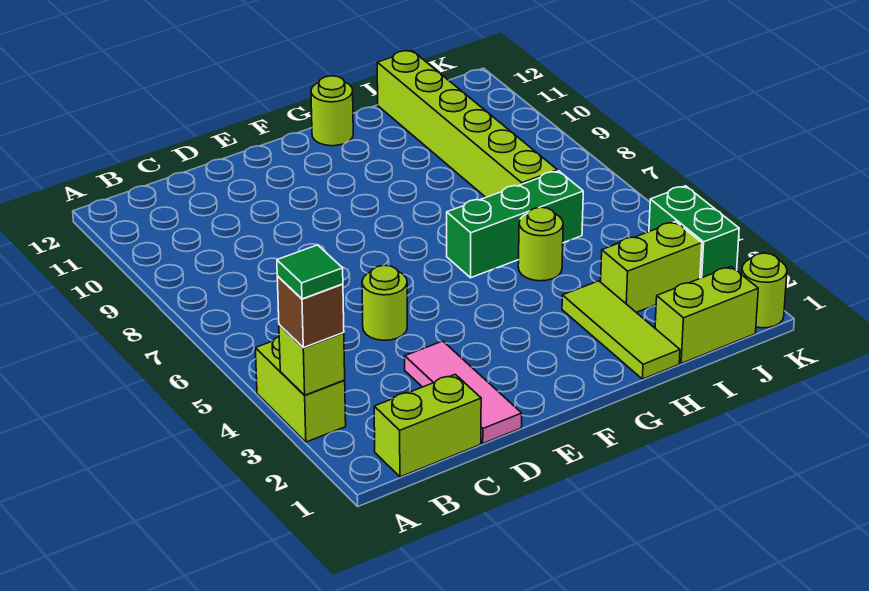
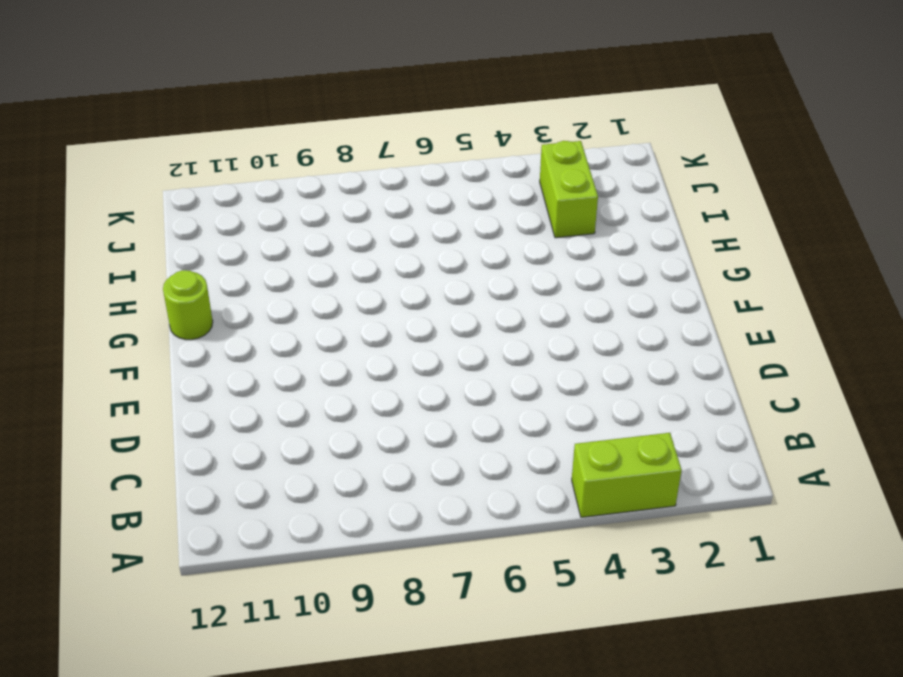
none -> lime 1x2 brick [374,374,481,477]
none -> pink 1x3 tile [405,341,522,443]
none -> lime 1x1 round brick [362,265,407,340]

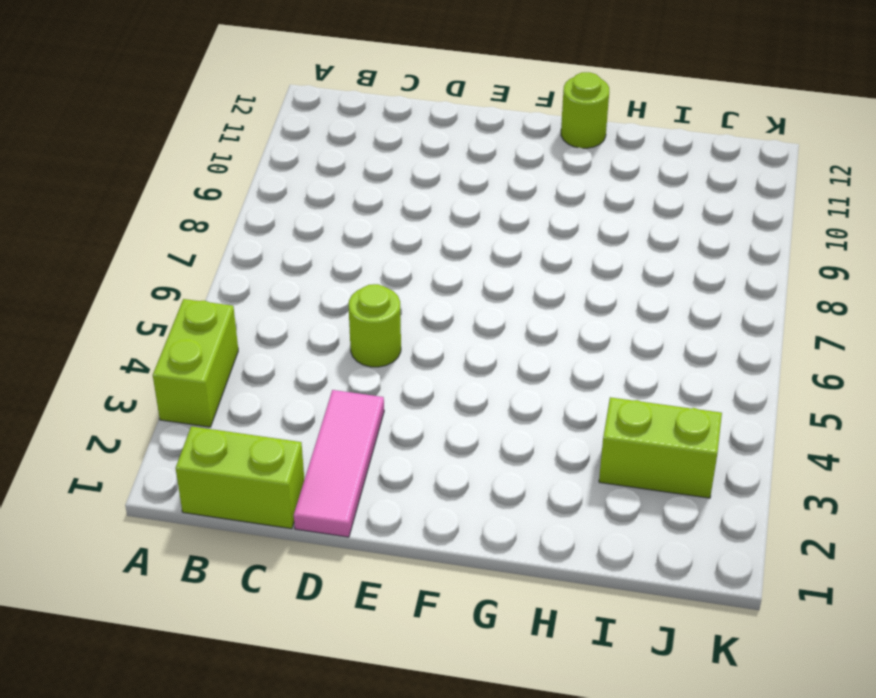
none -> green 1x3 brick [447,171,583,278]
none -> lime 1x3 tile [562,281,680,379]
none -> lime 1x1 round brick [518,207,563,281]

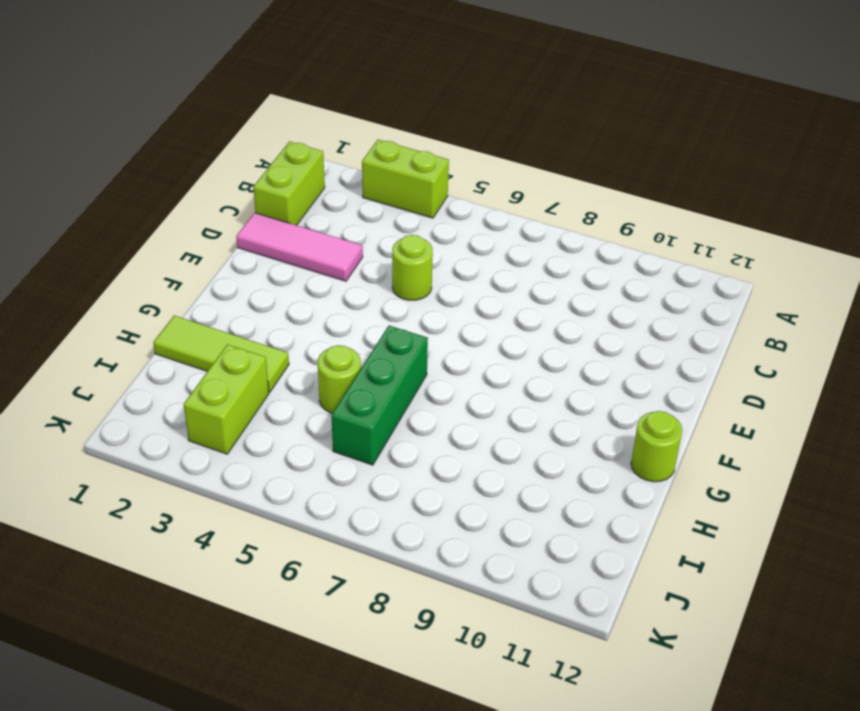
none -> lime 1x2 brick [655,267,758,363]
none -> lime 1x6 brick [377,51,557,197]
none -> lime 1x1 round brick [742,253,787,328]

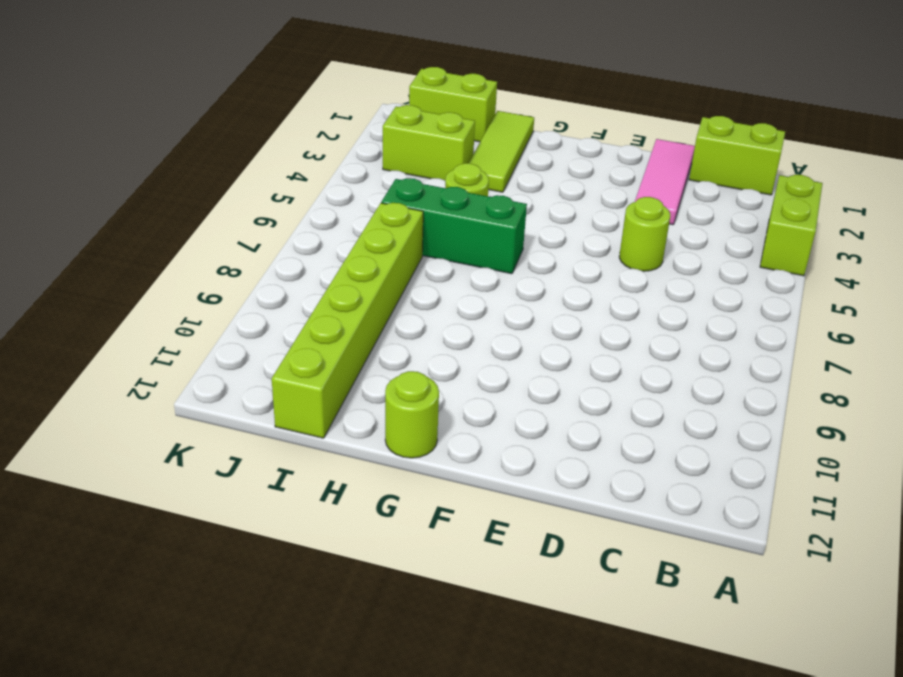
none -> lime 1x1 round brick [742,253,787,328]
none -> green 1x2 brick [649,186,739,278]
none -> lime 1x1 brick [279,325,345,395]

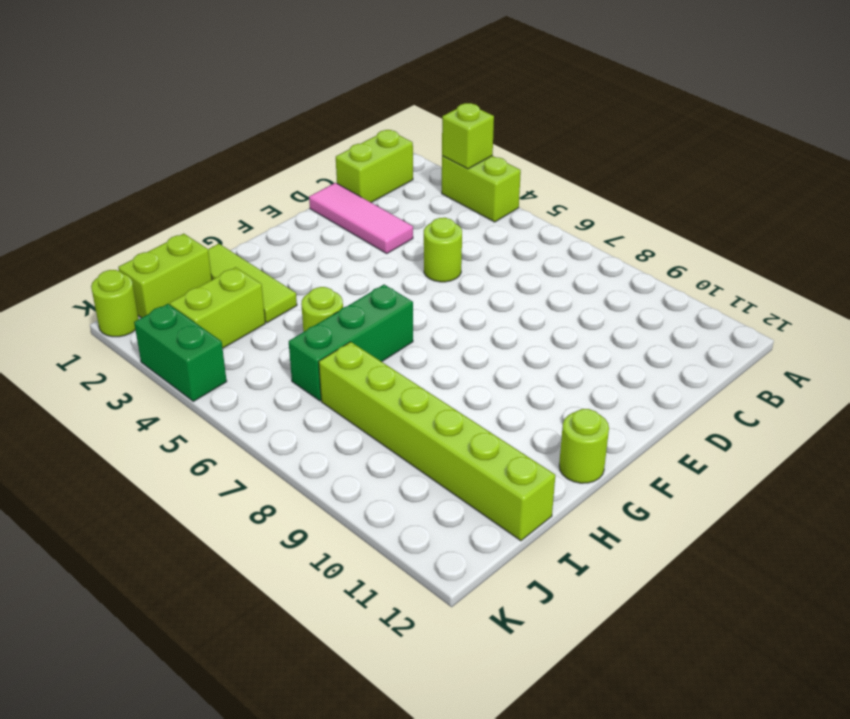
none -> brown 1x1 brick [277,276,344,348]
none -> green 1x1 tile [277,245,343,299]

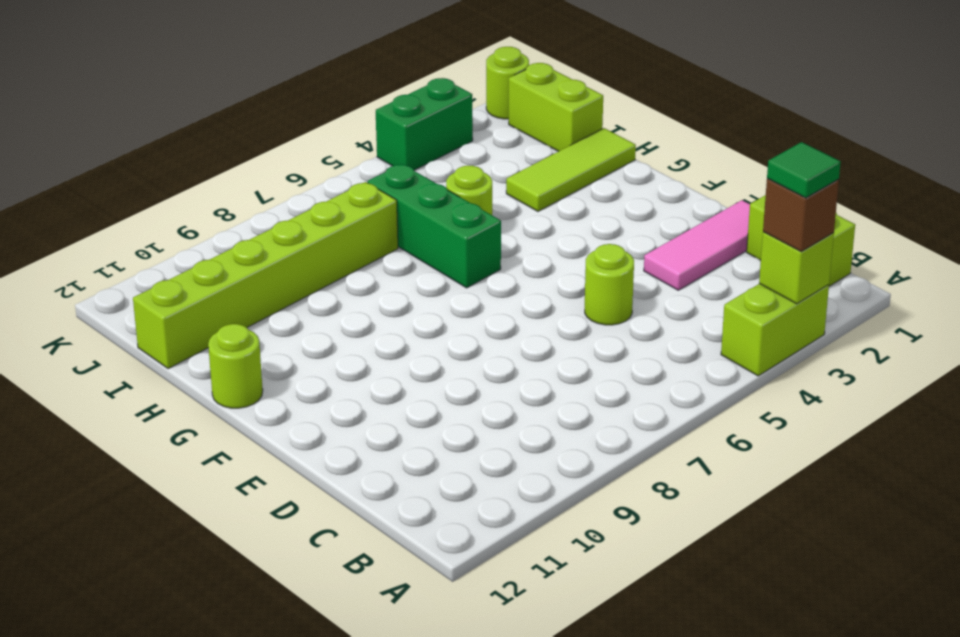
none -> lime 1x2 brick [601,222,702,312]

